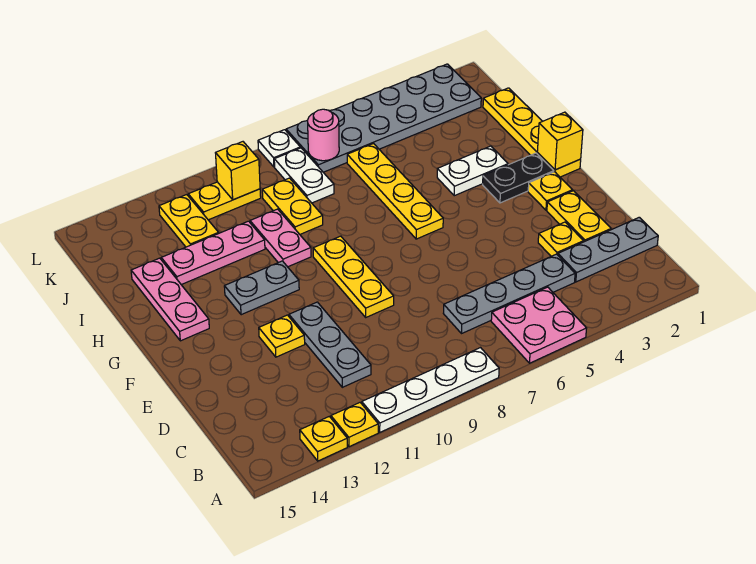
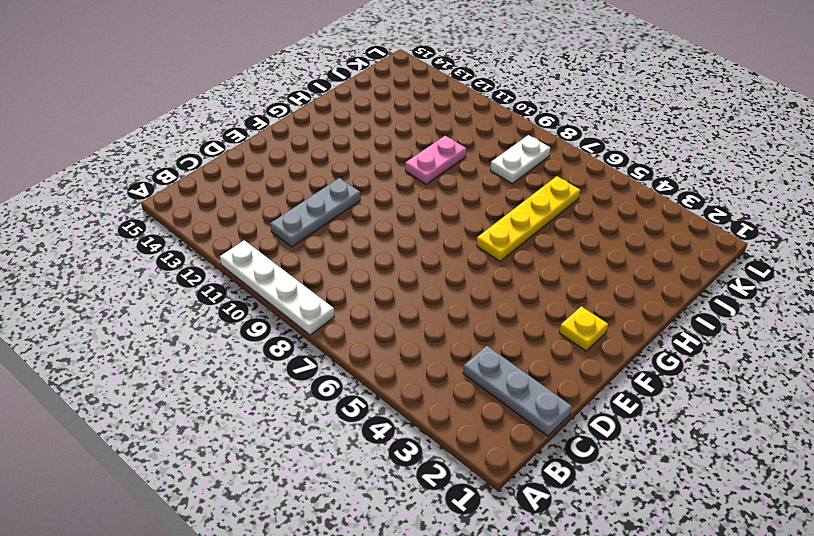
none -> pink 2x2 plate [491,287,587,363]
none -> yellow 1x1 plate [331,403,378,447]
none -> yellow 1x1 plate [300,416,347,461]

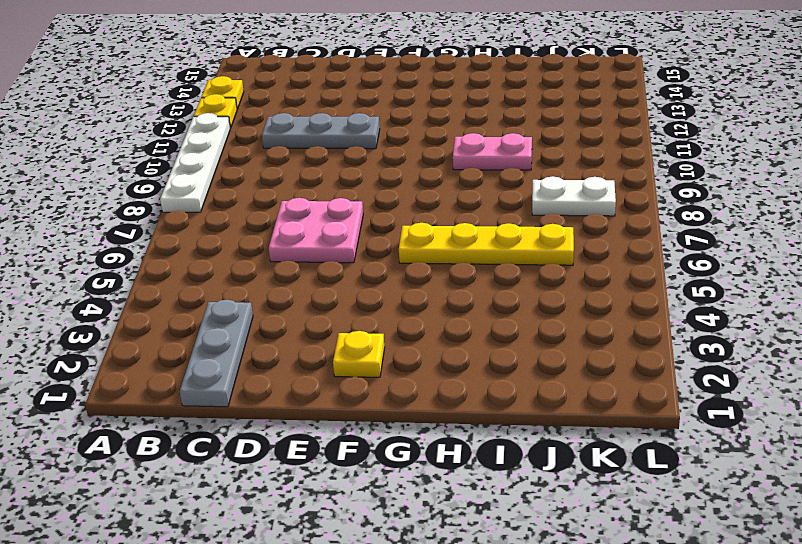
pink 2x2 plate [269,198,363,263] -> pink 2x2 plate moved to [491,287,587,363]
none -> grey 1x4 plate [443,254,575,334]
none -> yellow 1x2 plate [547,191,611,242]
none -> yellow 1x1 plate [538,222,583,256]

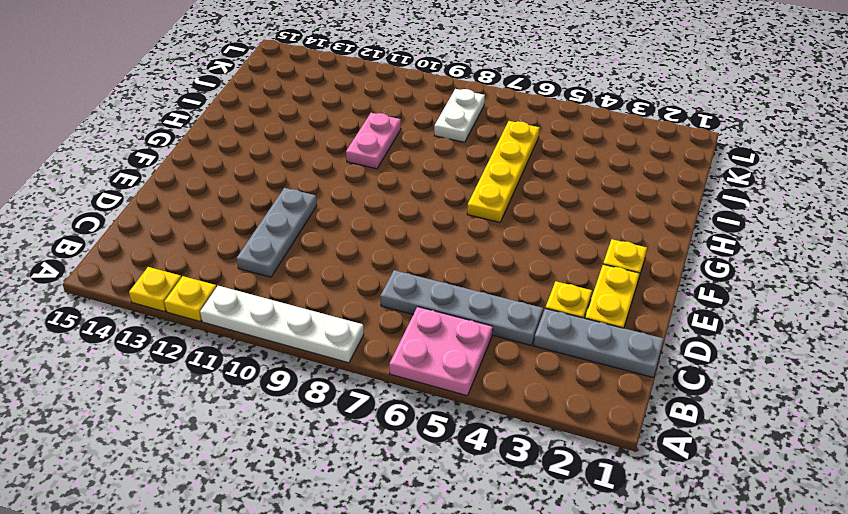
none -> yellow 1x3 plate [313,236,394,317]
none -> yellow 1x1 plate [259,315,305,357]
none -> yellow 1x4 plate [483,88,581,177]

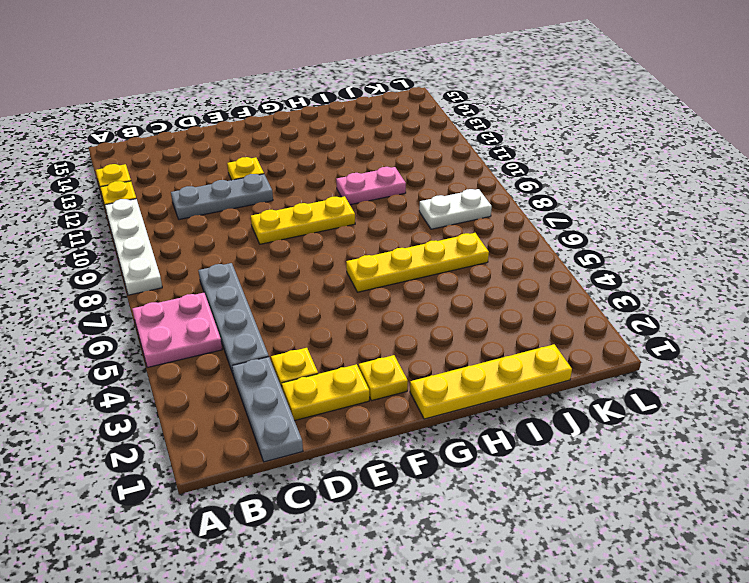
none -> black 1x2 plate [483,153,554,203]
none -> grey 1x2 plate [224,261,299,315]
none -> pink 1x3 plate [131,258,209,341]

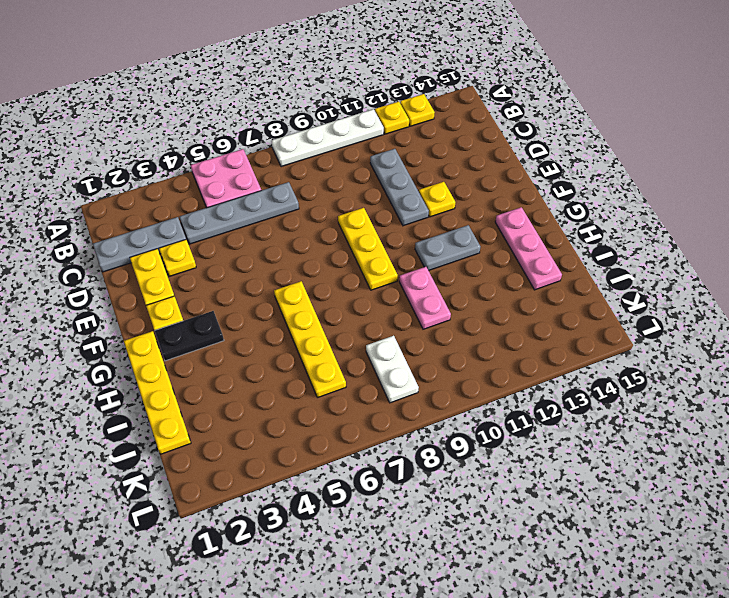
none -> white 1x2 plate [437,146,508,196]
none -> yellow 1x2 plate [262,178,323,234]
none -> pink 1x3 plate [161,221,265,285]

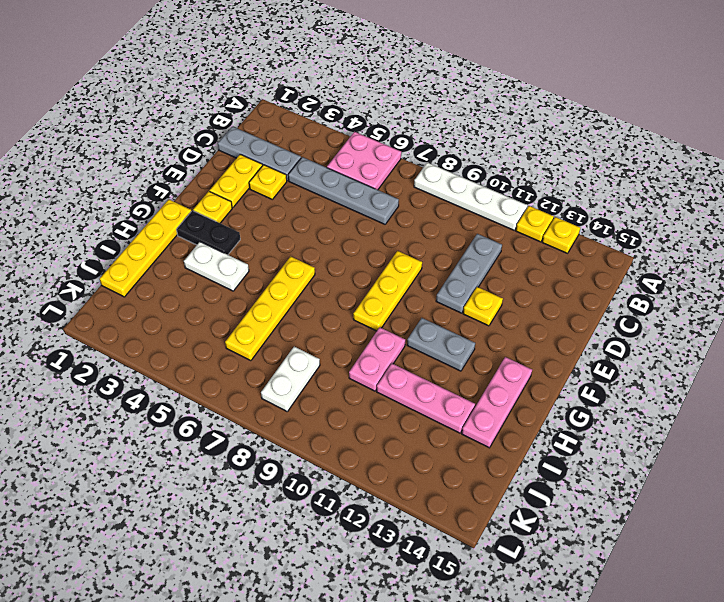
none -> yellow 1x2 plate [262,178,323,234]
none -> yellow 1x2 plate [159,195,219,247]
none -> grey 2x6 plate [286,64,481,172]

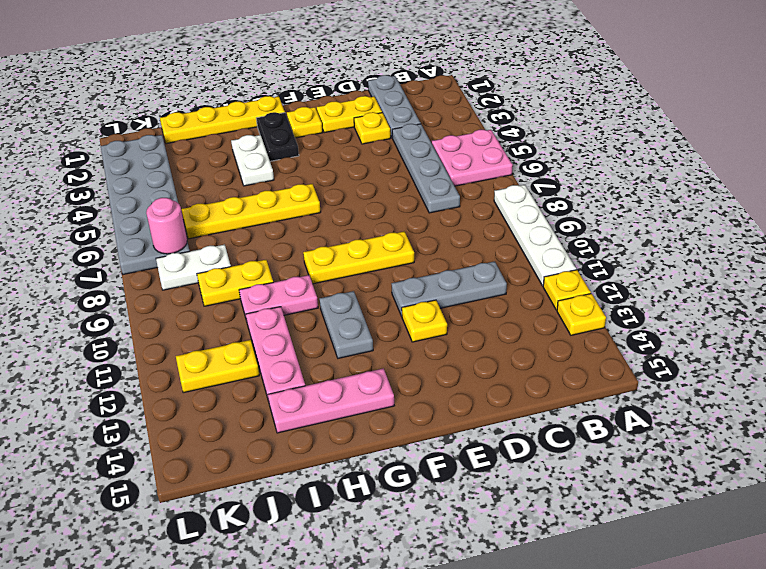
none -> yellow 1x2 plate [188,182,261,220]
none -> white 1x1 plate [258,130,300,167]
none -> yellow 1x1 brick [537,112,583,170]

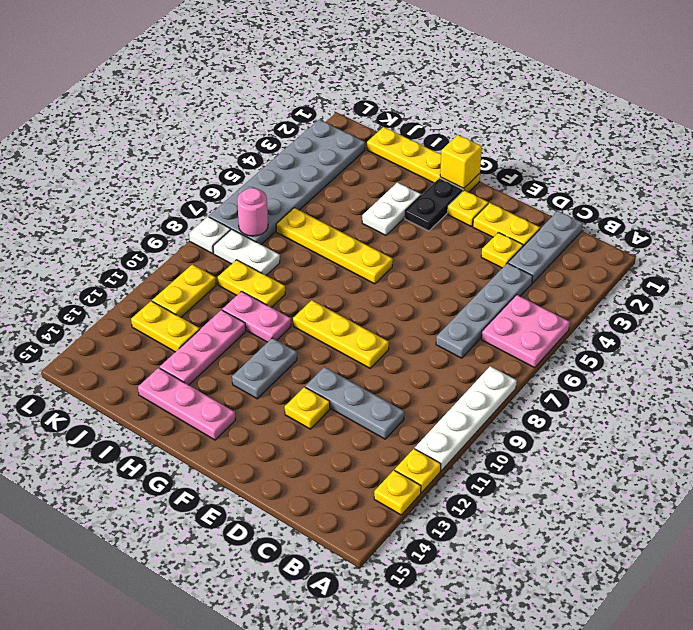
none -> yellow 1x1 brick [216,142,260,200]

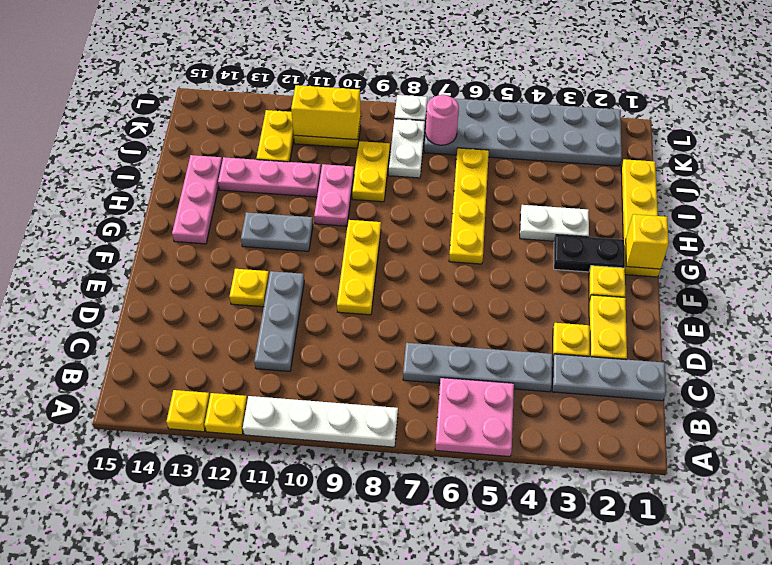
yellow 1x2 brick [291,85,361,140] -> yellow 1x1 brick [216,142,260,200]

